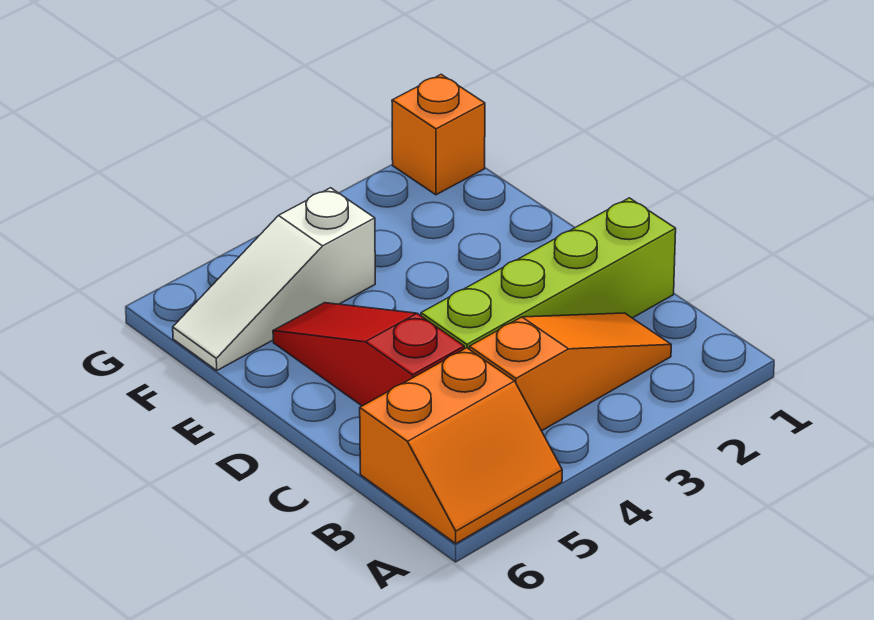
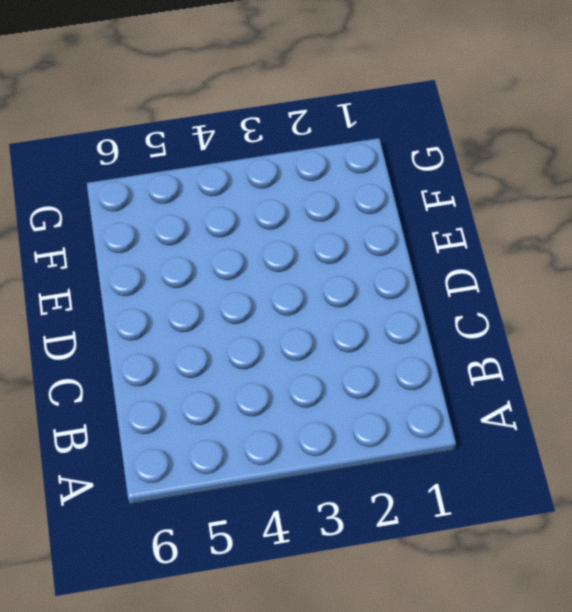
none -> orange 2x2 slope [360,348,562,544]
none -> orange 1x3 slope [469,313,671,431]

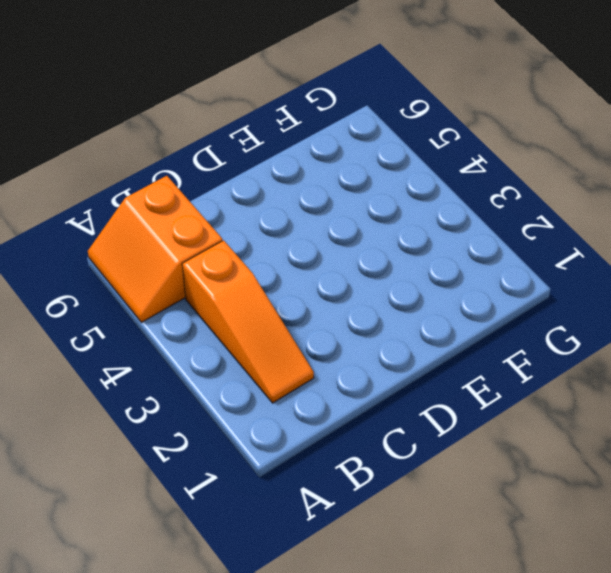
none -> lime 1x4 brick [421,198,676,349]
none -> red 1x3 slope [273,303,464,406]

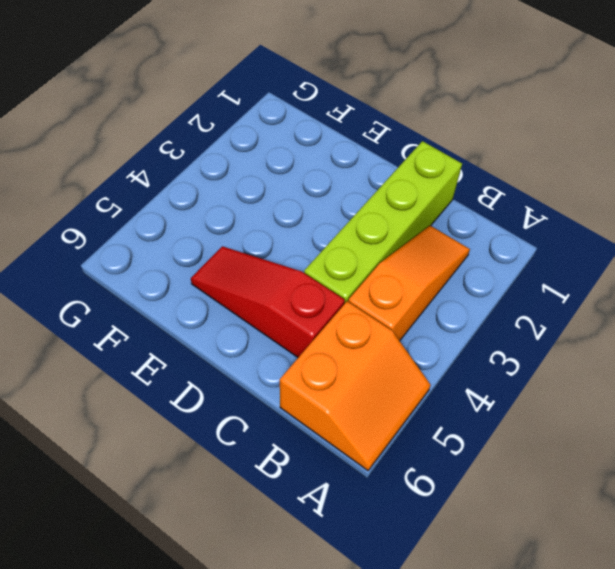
none -> white 1x3 slope [173,188,375,370]
none -> orange 1x1 brick [392,74,485,195]

